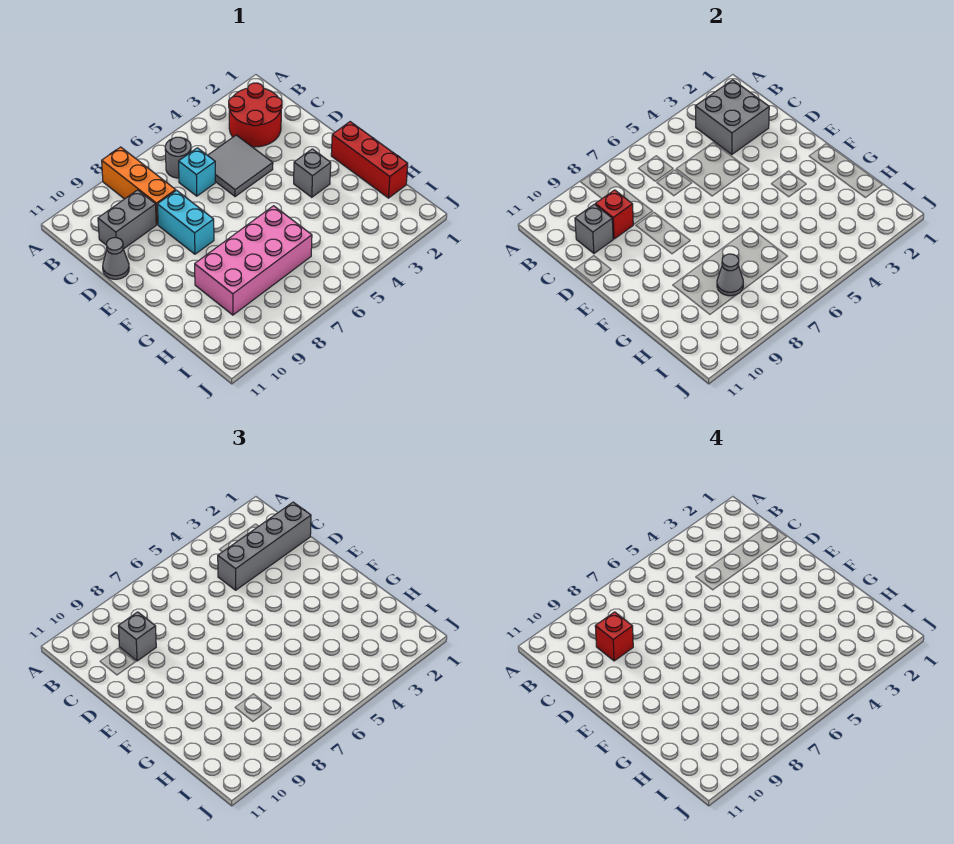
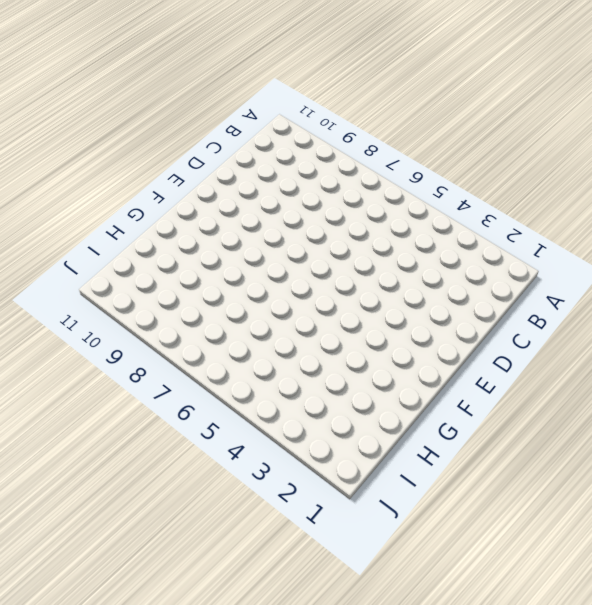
none -> orange 1x3 brick [102,147,176,224]
none -> red 2x2 round brick [229,83,282,147]
none -> grey 1x1 round brick [165,137,191,178]

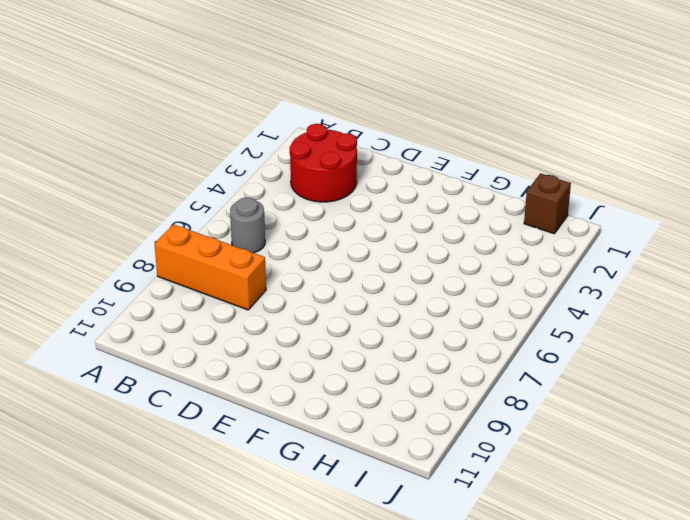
brown 1x1 brick [524,173,571,234] -> none
none -> grey 2x2 tile [208,135,273,197]
none -> cyan 1x1 brick [179,148,215,196]
none -> grey 1x2 brick [98,190,156,249]

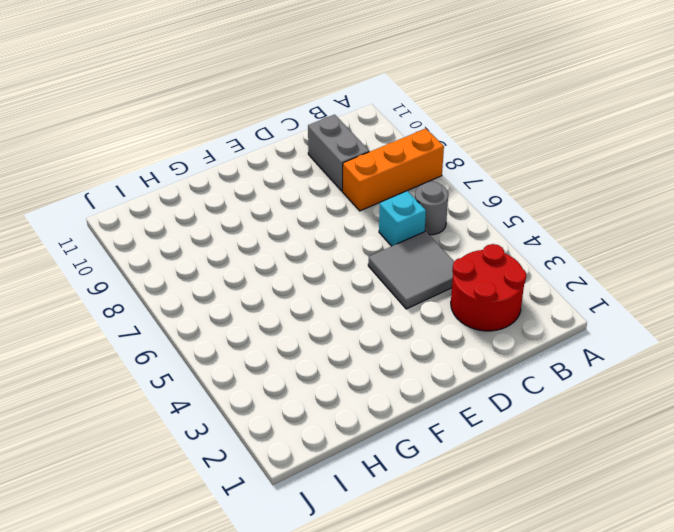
none -> cyan 1x2 brick [157,190,214,254]
none -> grey 1x1 cone [103,238,129,279]
none -> red 1x3 brick [331,122,408,198]

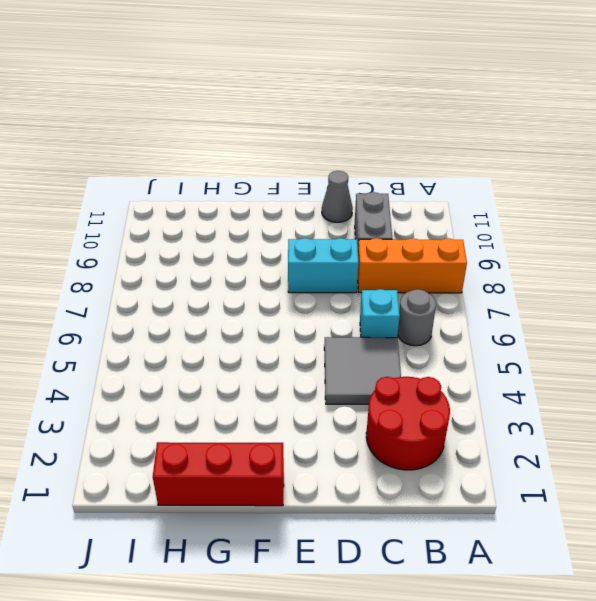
none -> grey 1x1 brick [294,149,331,197]
none -> pink 2x4 brick [195,206,312,315]
none -> grey 2x2 brick [695,80,769,154]

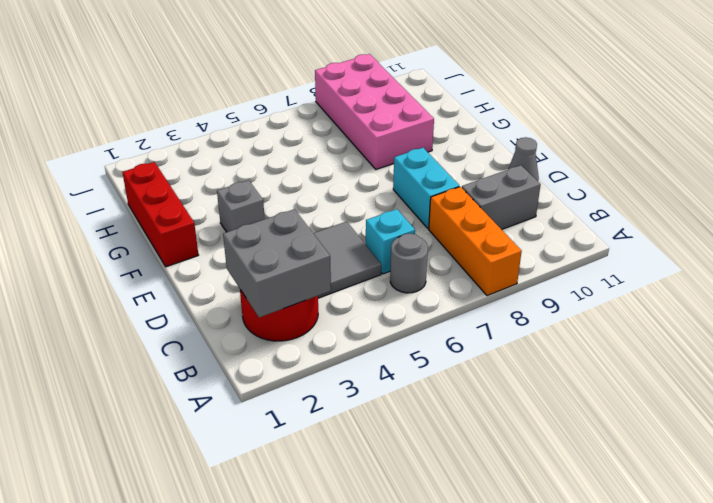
pink 2x4 brick [315,54,434,169] -> pink 2x4 brick turned to [195,206,312,315]
none -> red 1x1 brick [595,190,633,239]
none -> grey 1x1 brick [575,204,613,253]
none -> grey 1x1 cone [717,254,743,296]

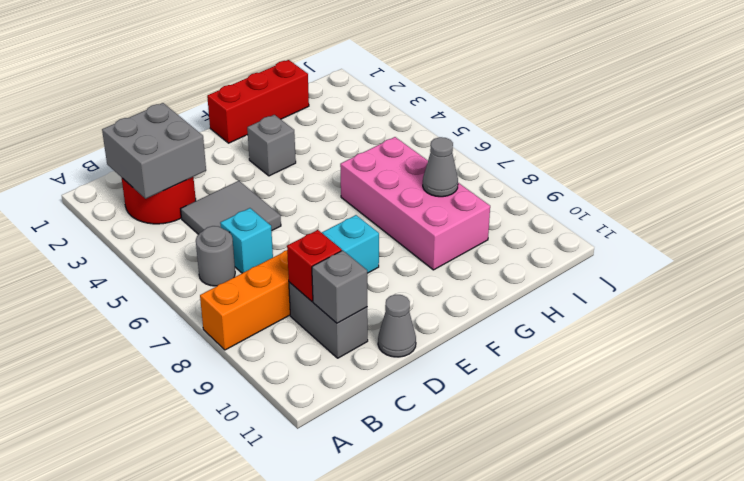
none -> grey 1x4 brick [218,502,311,590]
none -> grey 1x1 brick [118,612,156,661]
none -> red 1x1 brick [595,612,633,661]

